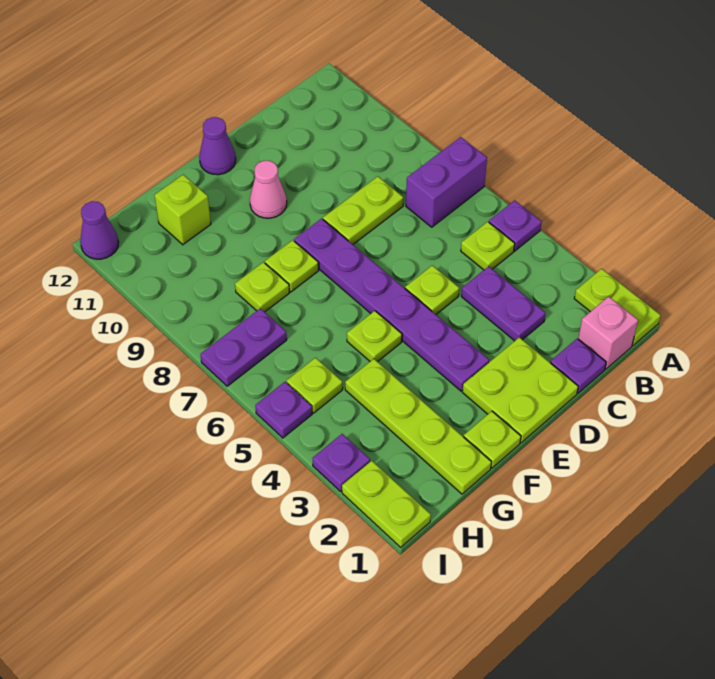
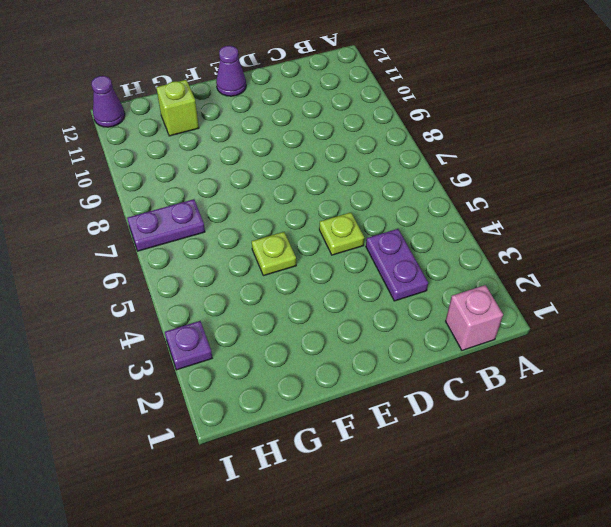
none -> lime 1x2 plate [574,269,661,346]
none -> purple 1x1 plate [489,200,542,251]
none -> purple 1x2 brick [406,137,487,227]

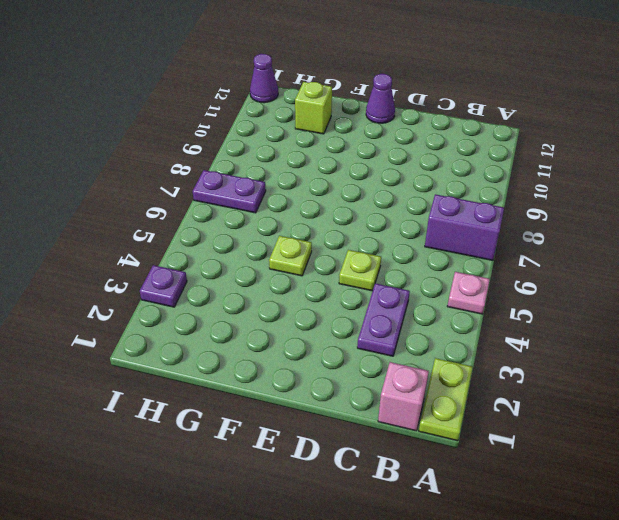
pink 1x1 plate [447,272,490,314] -> purple 1x1 plate [489,200,542,251]
none -> lime 1x1 plate [461,222,515,270]
none -> purple 1x1 plate [550,339,606,393]
none -> lime 1x2 plate [323,176,403,244]

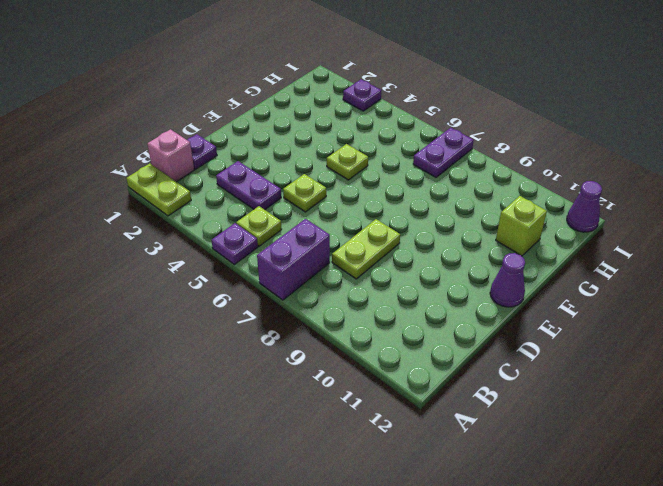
none -> lime 2x2 plate [462,337,578,443]
none -> purple 1x6 plate [294,219,489,391]
none -> pink 1x1 cone [250,161,287,218]

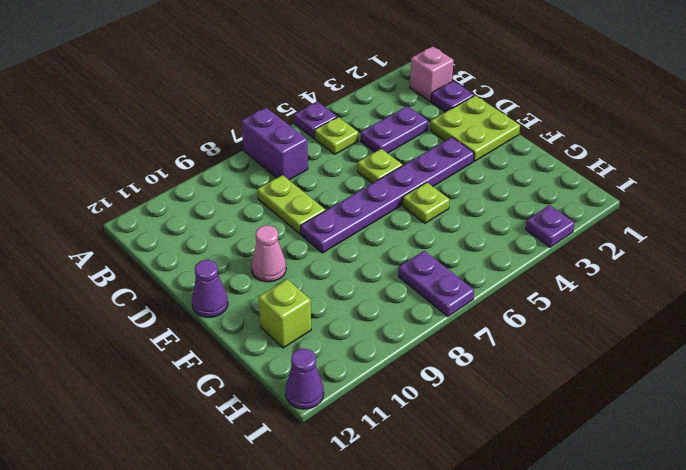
none -> lime 1x2 plate [574,269,661,346]
none -> lime 1x1 plate [464,411,521,468]
none -> lime 1x1 plate [265,240,319,292]

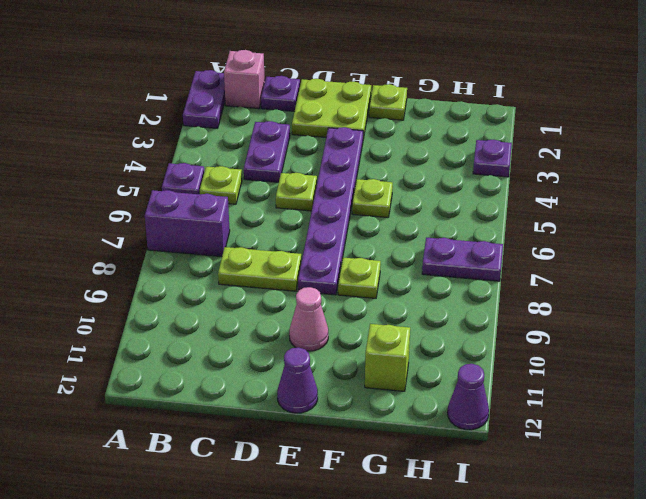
purple 1x2 plate [183,70,225,128] -> lime 1x2 plate [574,269,661,346]
none -> lime 1x4 plate [345,359,491,494]
none -> lime 1x1 plate [235,262,289,312]
none -> lime 1x1 plate [286,358,343,413]

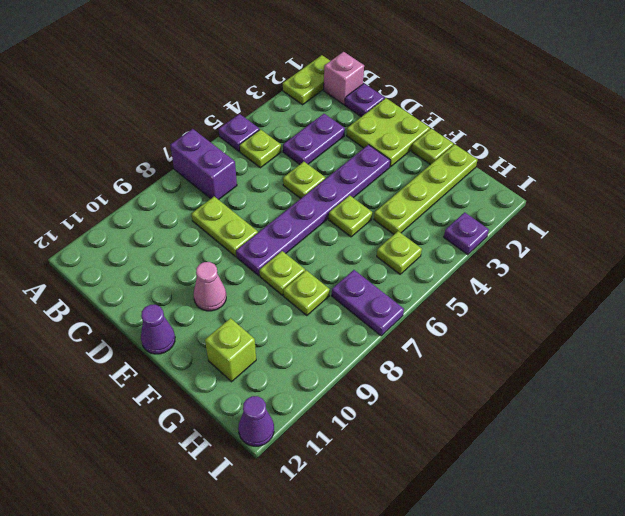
none -> lime 1x2 plate [342,461,431,547]
none -> purple 1x1 plate [255,382,312,438]

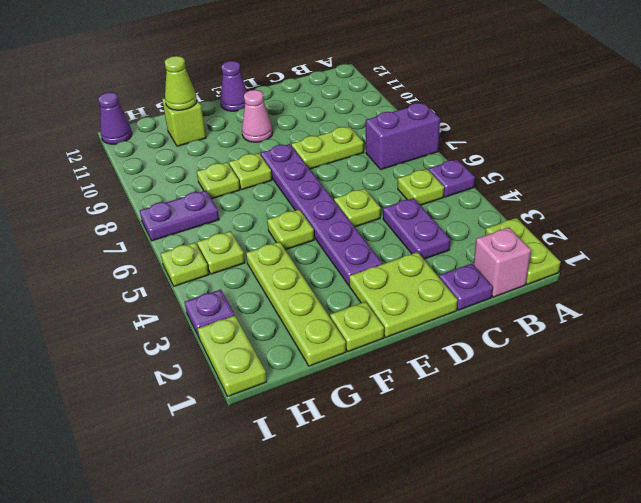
lime 1x1 cone [165,56,197,110] -> none
lime 1x1 plate [161,242,209,286] -> purple 1x1 plate [255,382,312,438]

